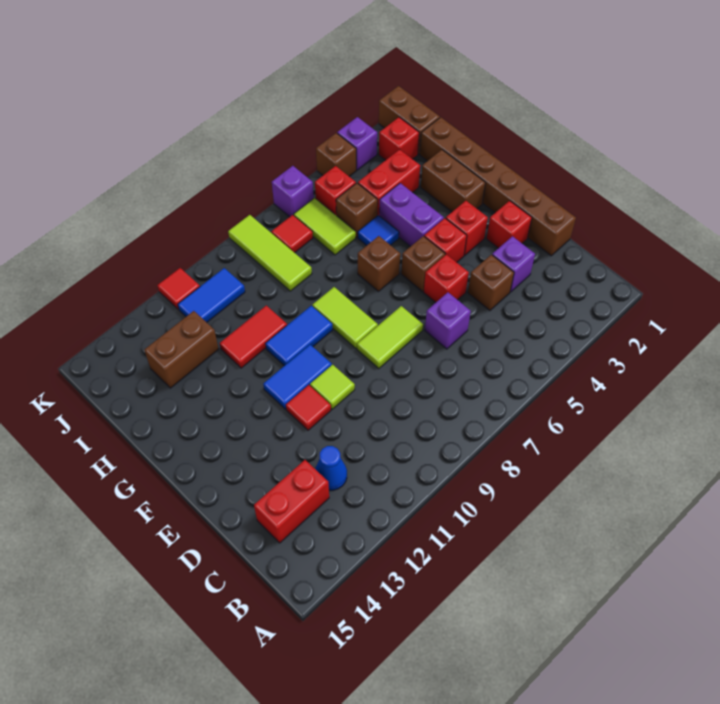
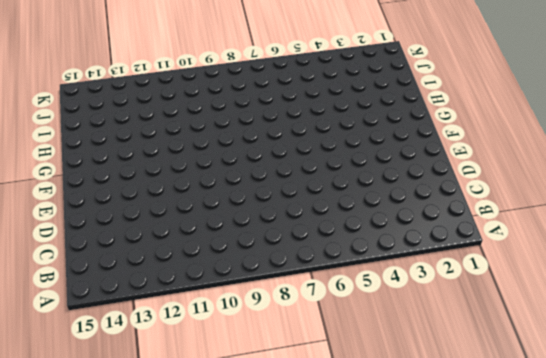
none -> blue 1x1 cone [315,446,347,490]
none -> red 1x2 brick [254,460,329,543]
none -> brown 1x6 brick [420,117,576,256]
none -> purple 1x1 brick [492,236,535,292]

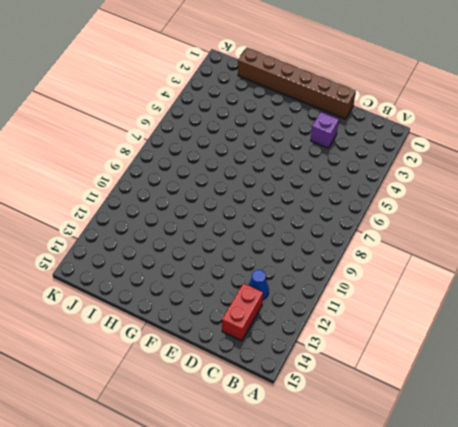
none -> brown 1x1 brick [468,255,514,311]
none -> purple 1x1 brick [425,293,471,349]
none -> red 1x1 brick [486,201,532,248]
none -> red 1x1 brick [424,254,469,303]

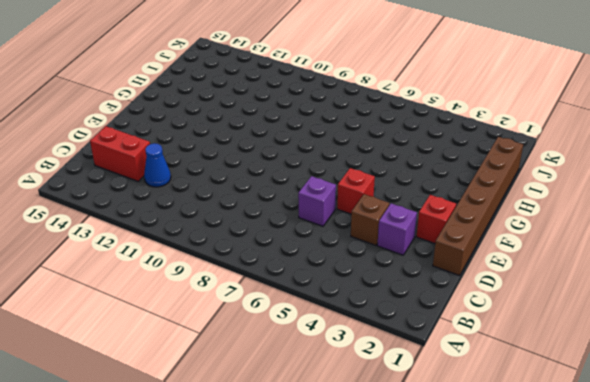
none -> lime 1x2 tile [357,306,423,369]
none -> lime 1x1 tile [310,365,355,409]
none -> red 1x1 tile [286,385,331,430]
none -> red 1x1 brick [446,201,488,255]

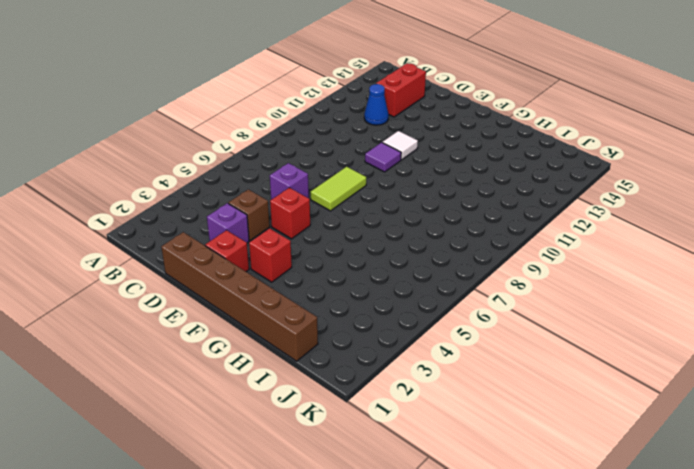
purple 1x1 tile [365,142,401,172] -> lime 1x1 tile [310,365,355,409]
white 1x1 tile [382,131,418,160] -> red 1x1 tile [286,385,331,430]
none -> red 1x1 brick [424,218,467,262]
none -> brown 1x1 brick [401,236,445,292]
none -> lime 1x2 tile [312,287,378,348]
none -> blue 1x2 tile [263,345,332,409]

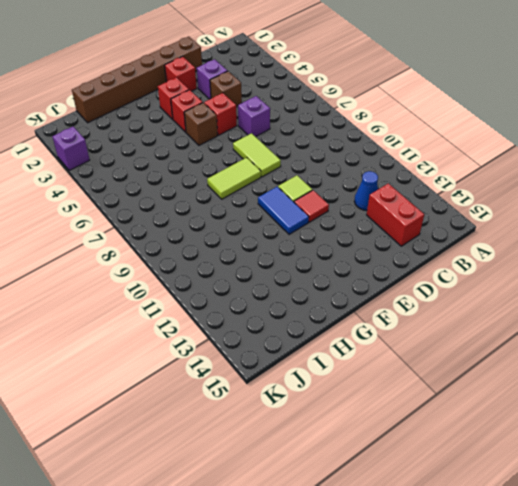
none -> brown 1x2 brick [421,150,485,212]
none -> purple 1x2 brick [379,183,444,247]
none -> brown 1x1 brick [358,236,400,291]
none -> blue 1x2 tile [265,306,333,366]

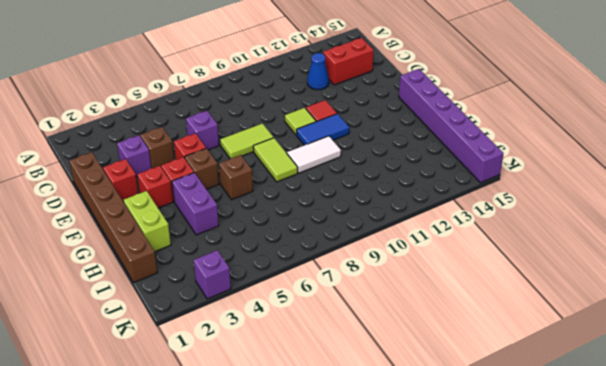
purple 1x6 brick [399,69,504,183] -> none
lime 1x2 brick [124,191,171,251] -> brown 1x2 brick [421,150,485,212]
white 1x2 tile [287,136,341,173] -> blue 1x2 tile [265,306,333,366]
none -> blue 1x1 tile [358,215,399,246]
none -> red 1x2 tile [220,305,287,368]
none -> red 1x2 brick [358,149,420,216]
none -> brown 1x1 brick [336,183,378,237]

